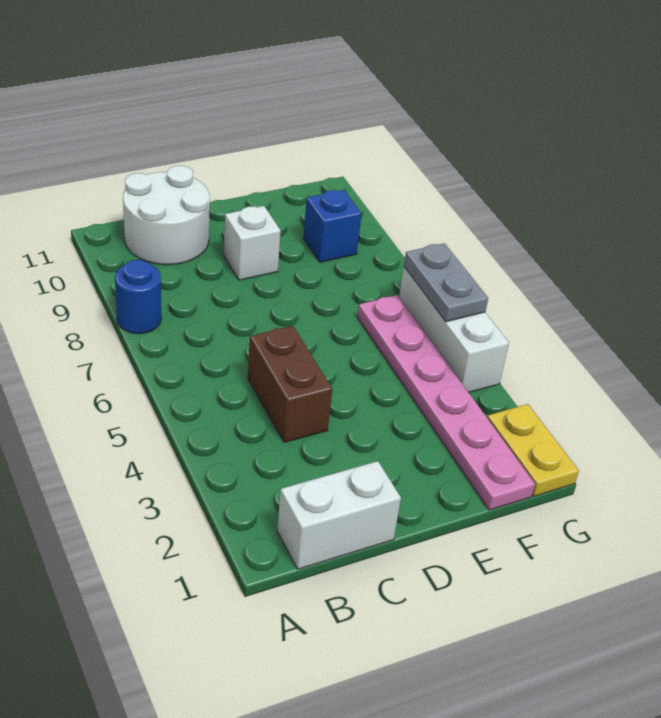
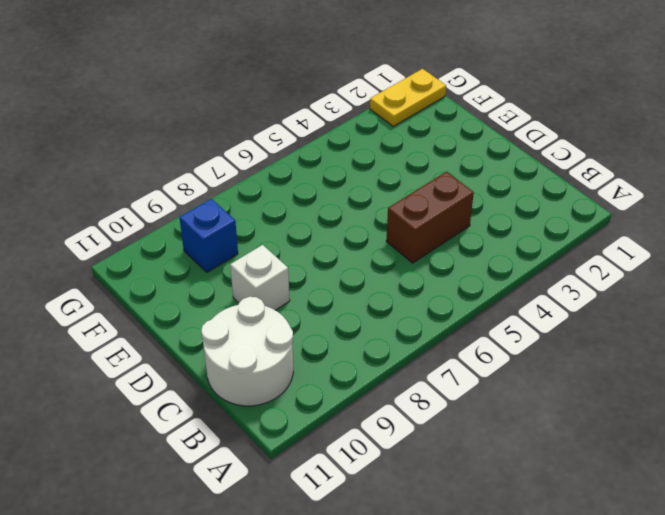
none -> blue 1x1 round brick [115,260,161,334]
none -> white 1x2 brick [277,461,401,569]

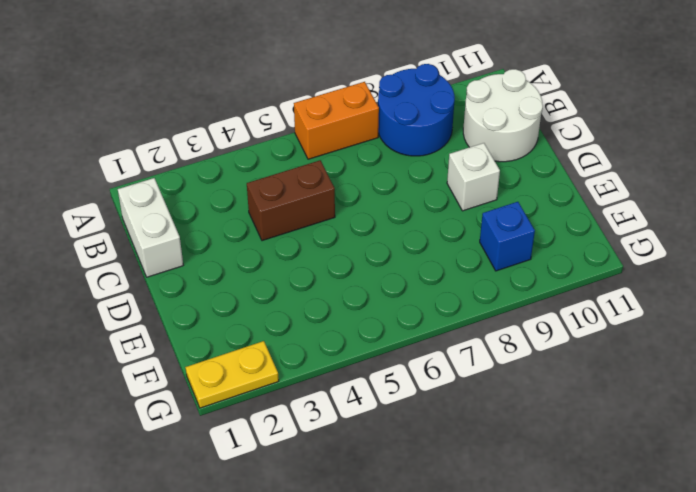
orange 1x2 brick [294,82,379,159] -> none
blue 2x2 round brick [378,64,455,156] -> blue 1x1 round brick [115,260,161,334]
none -> pink 1x6 plate [357,295,535,510]
none -> white 1x3 brick [399,267,509,392]

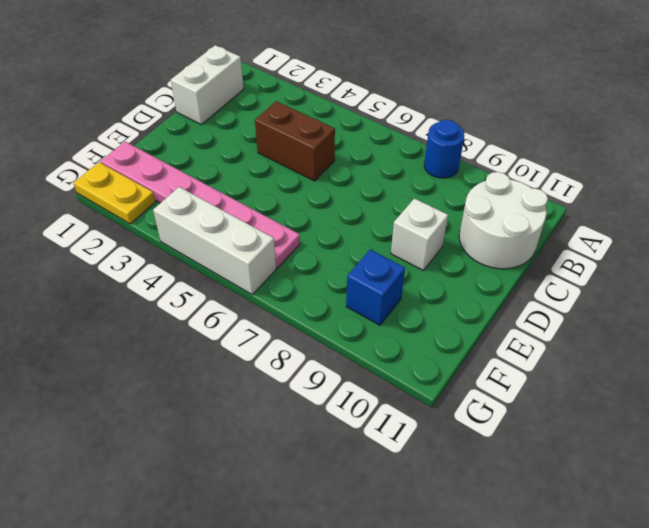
none -> grey 1x2 plate [404,243,488,322]

